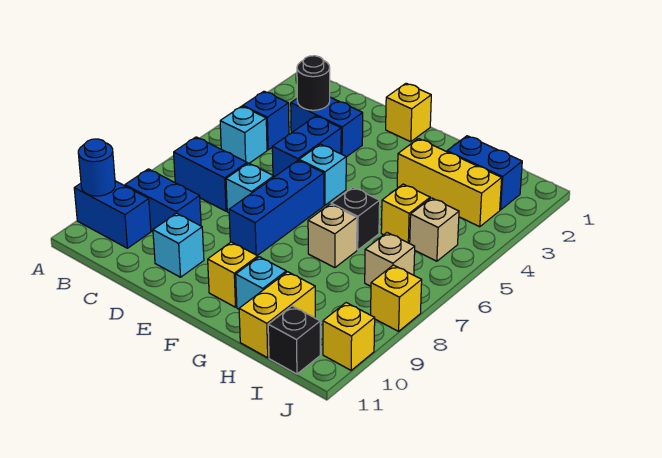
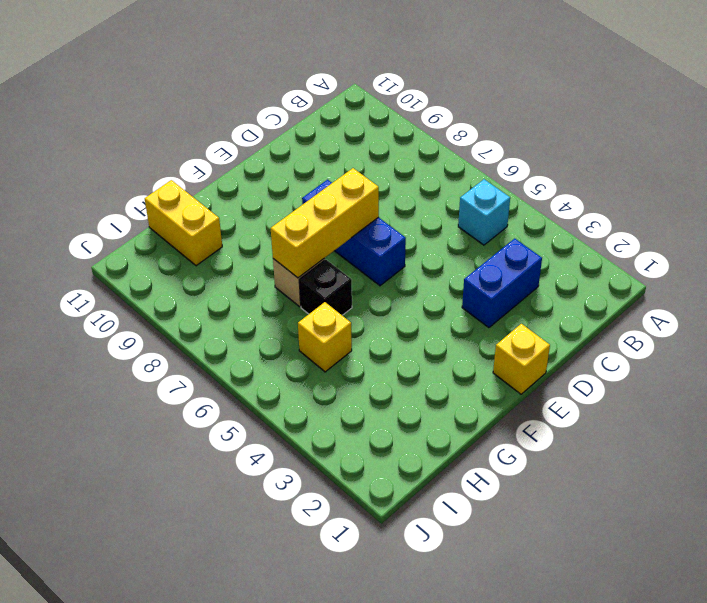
yellow 1x3 brick [271,168,379,278] -> yellow 1x3 brick moved to [397,139,502,227]
none -> blue 1x2 brick [74,181,151,248]
none -> blue 1x1 brick [243,91,289,150]
none -> blue 1x2 brick [174,137,247,211]

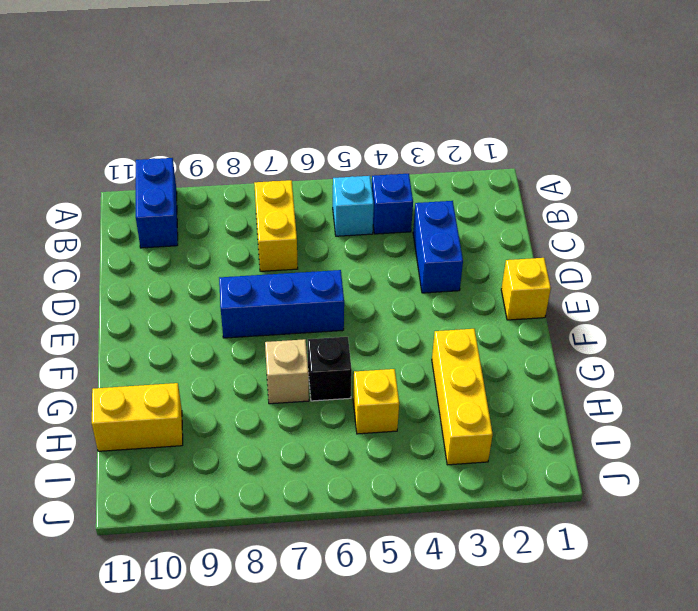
yellow 1x2 brick [254,180,298,271] -> blue 1x2 brick [174,137,247,211]
none -> blue 1x2 brick [125,169,201,232]
none -> blue 1x2 brick [272,116,341,177]
none -> cyan 1x1 brick [226,163,274,213]

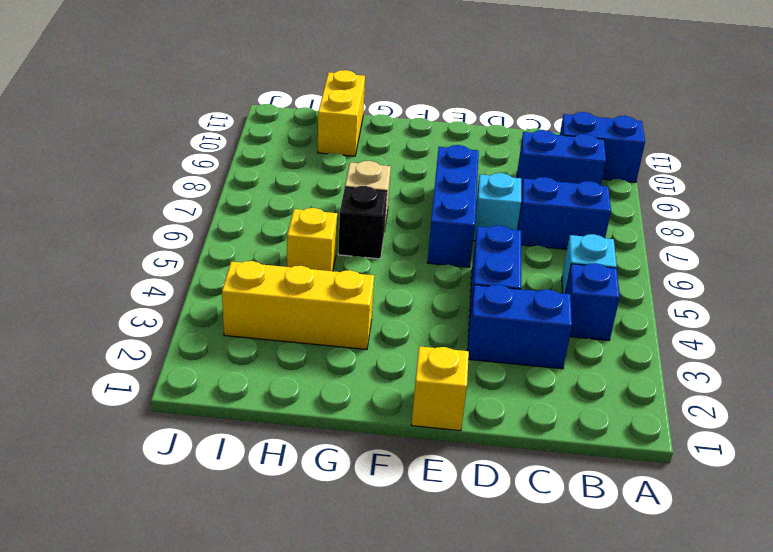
none -> cyan 1x1 brick [153,213,204,277]
none -> cyan 1x1 brick [299,144,346,205]
none -> yellow 1x1 brick [208,242,258,307]

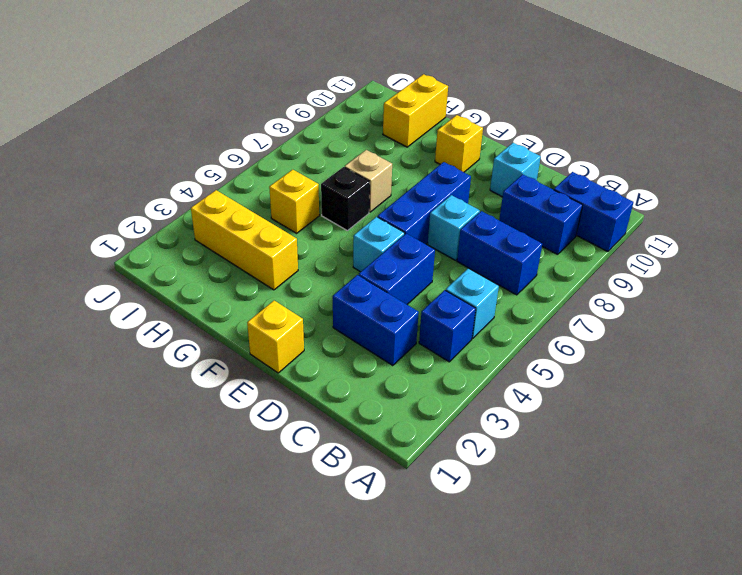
none -> cyan 1x1 brick [236,257,286,309]
none -> blue 1x2 brick [447,136,522,210]
none -> tan 1x1 brick [410,198,459,261]

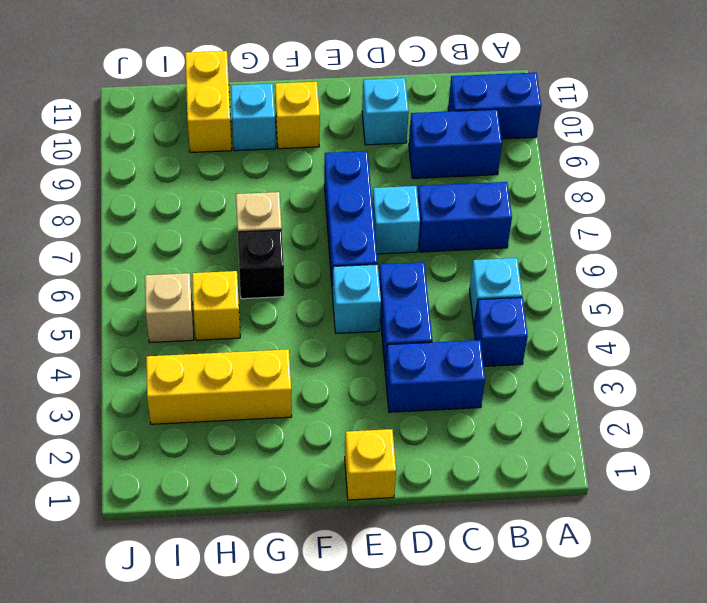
none -> blue 1x2 brick [447,136,522,210]
none -> tan 1x1 brick [365,233,415,286]
none -> black 1x1 brick [268,306,320,374]

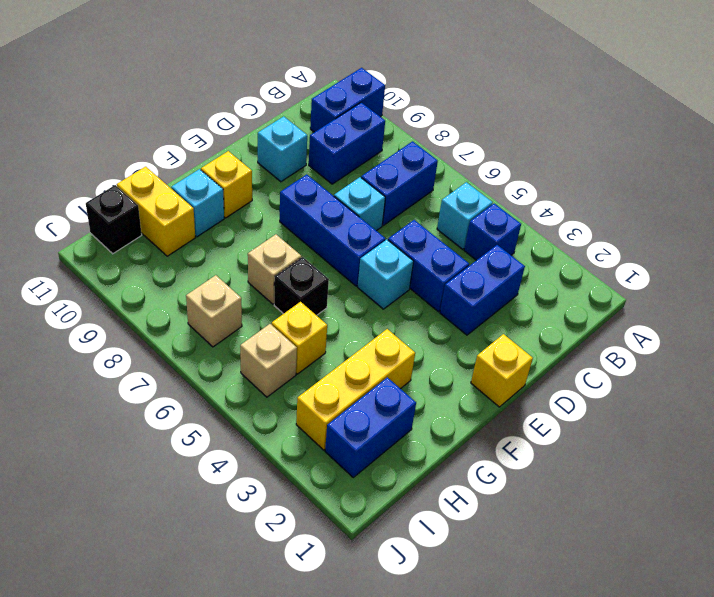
none -> yellow 1x1 brick [371,265,422,331]
none -> yellow 1x1 brick [323,303,375,370]
none -> blue 1x1 round brick [78,139,115,196]

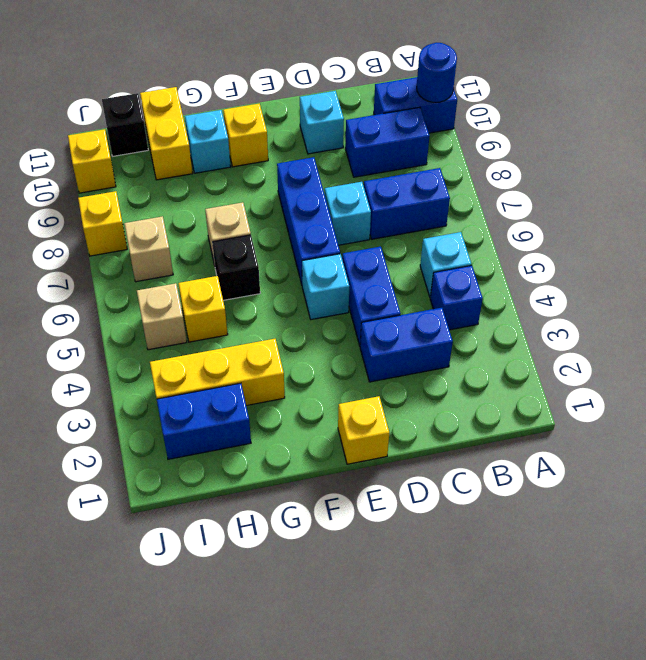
none -> black 1x1 round brick [297,56,330,110]

